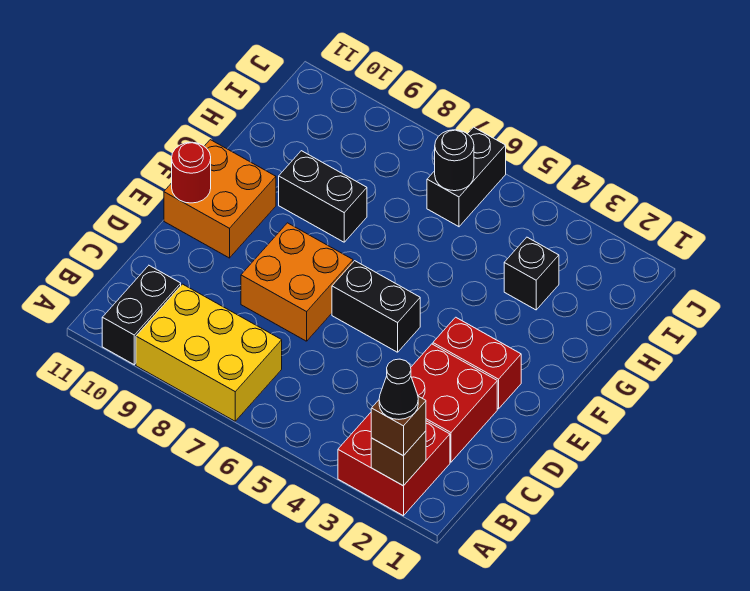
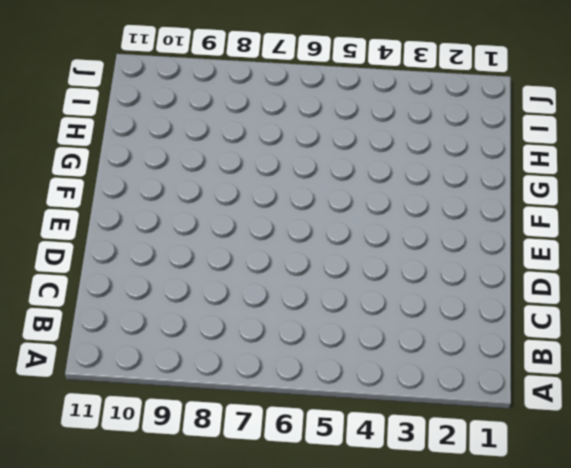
none -> red 2x2 brick [338,413,450,516]
none -> yellow 2x3 brick [136,284,282,421]
none -> black 1x2 brick [102,266,181,365]

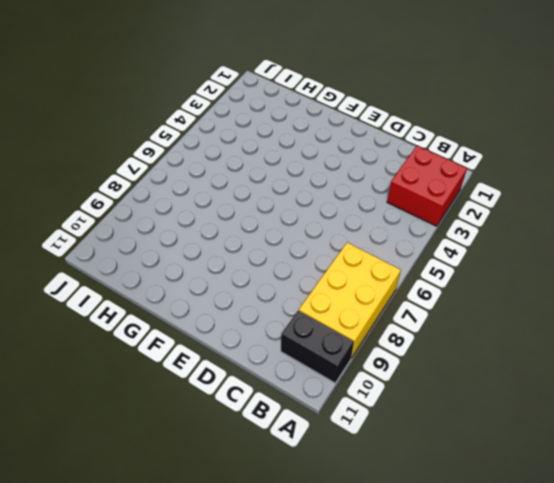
none -> red 2x2 brick [411,344,497,462]
none -> orange 2x2 brick [241,223,353,341]
none -> red 1x2 brick [433,317,521,409]

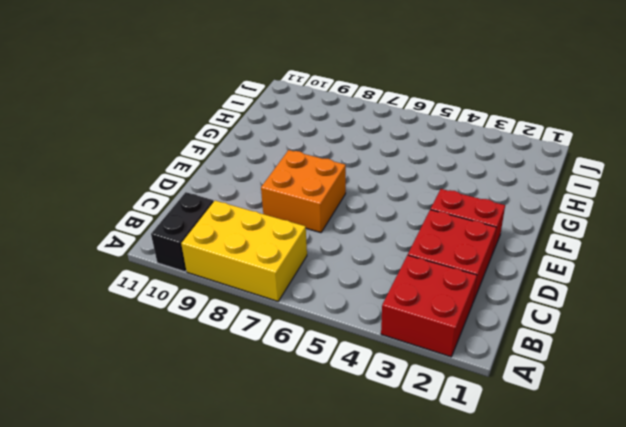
none -> black 1x2 brick [332,261,420,352]
none -> orange 2x2 brick [164,140,276,258]
none -> black 1x2 brick [279,151,367,242]

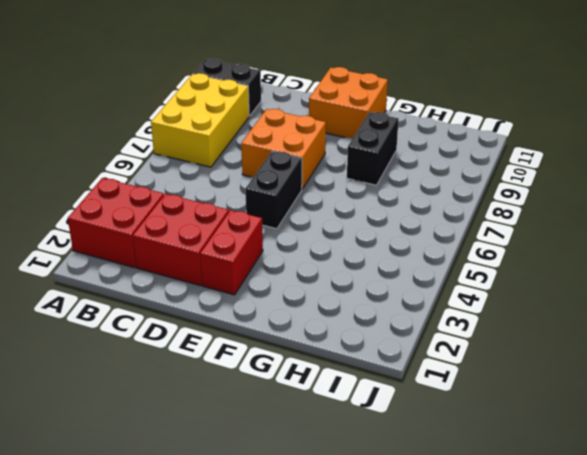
none -> black 1x1 brick [504,237,559,310]
none -> black 1x2 brick [427,127,506,227]
none -> brown 1x1 brick [371,431,426,486]

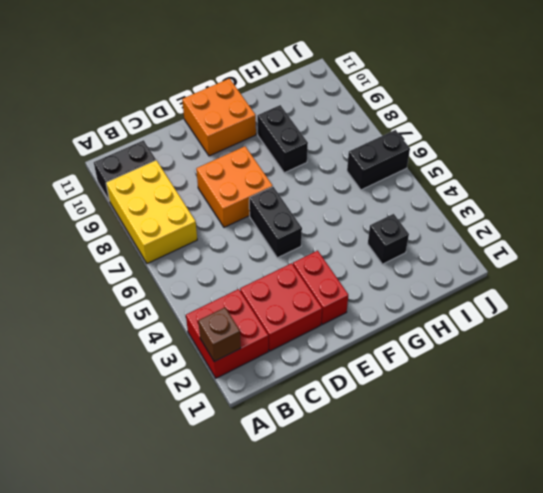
none -> red 1x1 round brick [172,142,211,203]
none -> black 1x1 round brick [435,130,474,191]
none -> brown 1x1 brick [371,396,426,456]

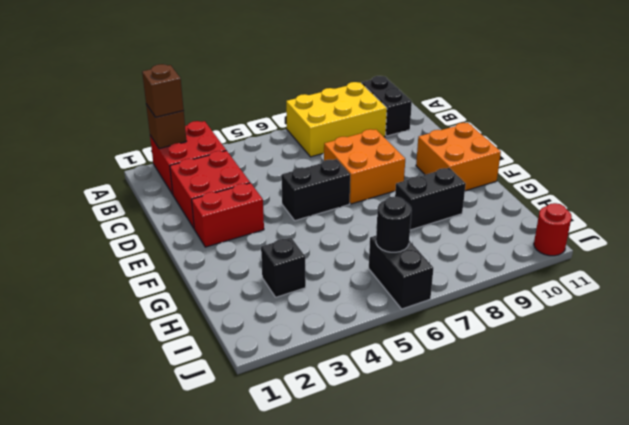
red 1x1 round brick [534,203,572,256] -> red 1x1 round brick moved to [172,142,211,203]
none -> black 1x1 cone [379,359,418,419]

